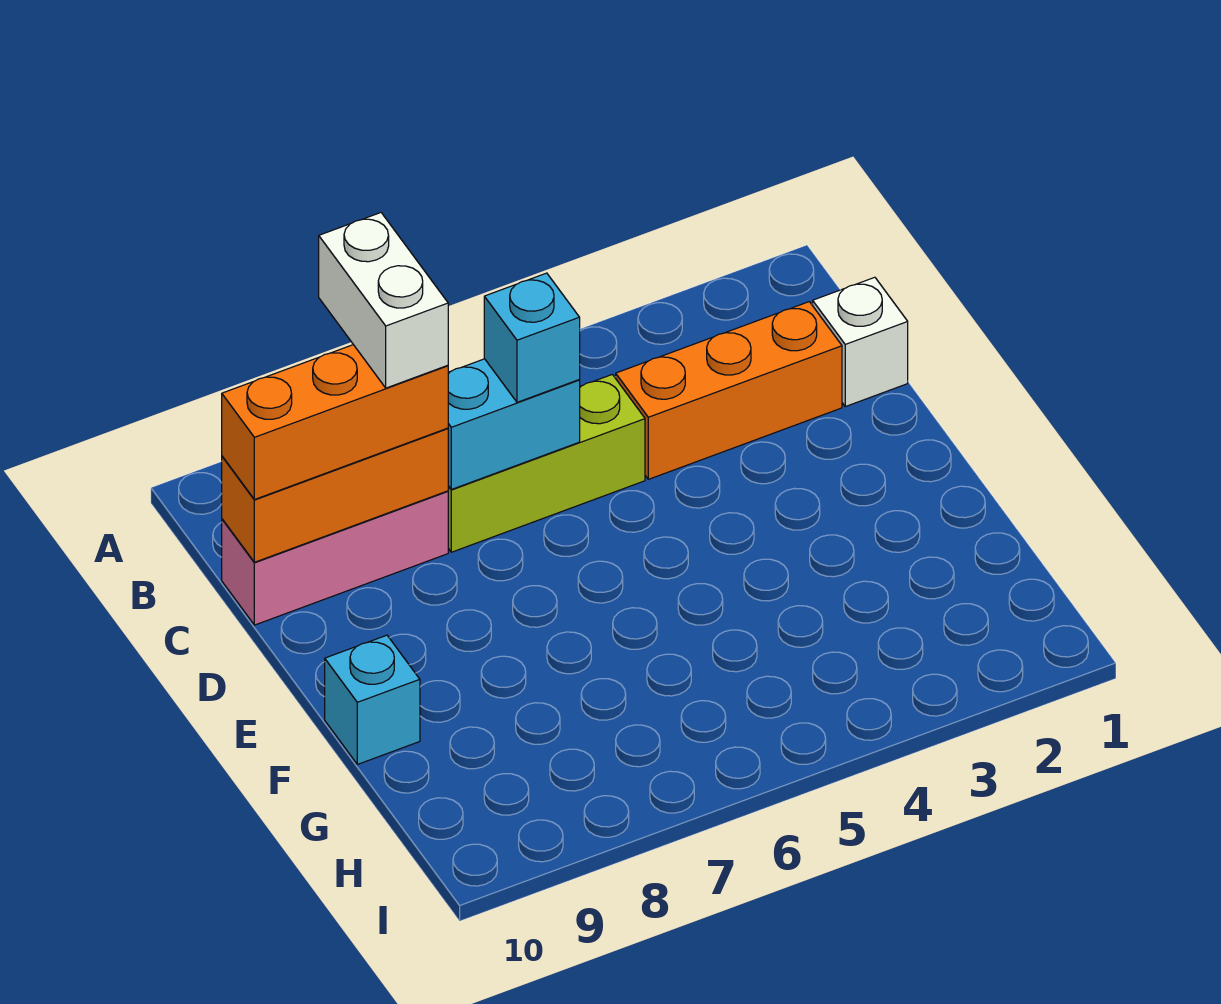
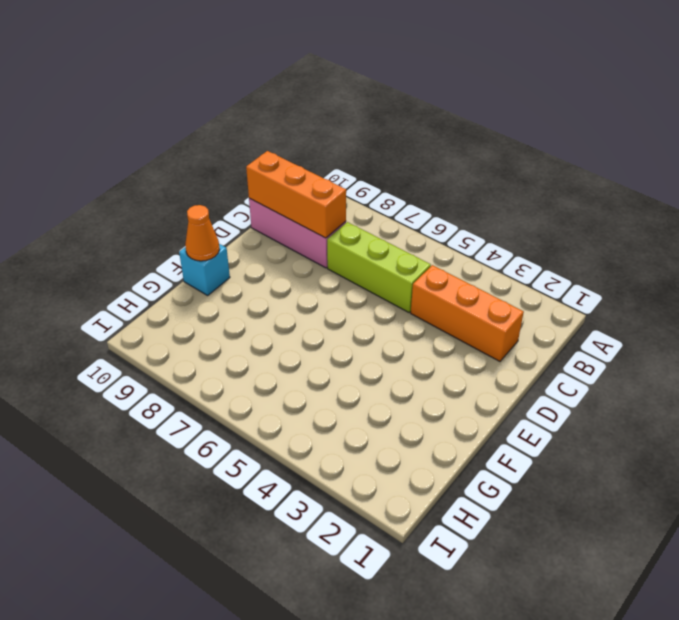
orange 1x1 cone [185,205,220,261] -> none
none -> white 1x1 brick [813,277,908,407]
none -> cyan 1x2 brick [448,359,580,489]

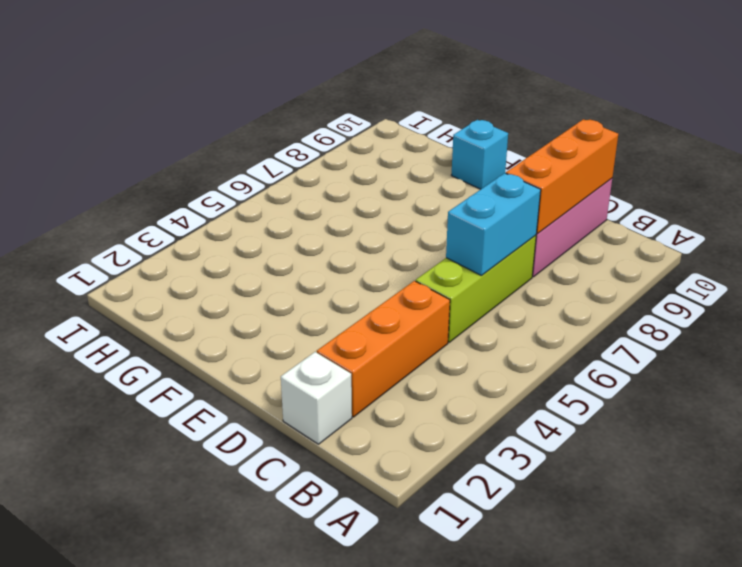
none -> cyan 1x1 brick [484,273,580,402]
none -> orange 1x3 brick [222,345,448,500]

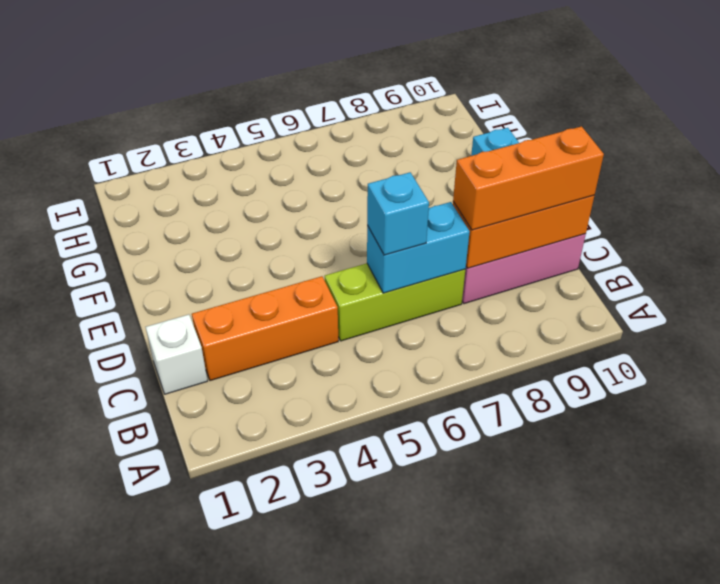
none -> white 1x2 brick [319,213,448,388]

